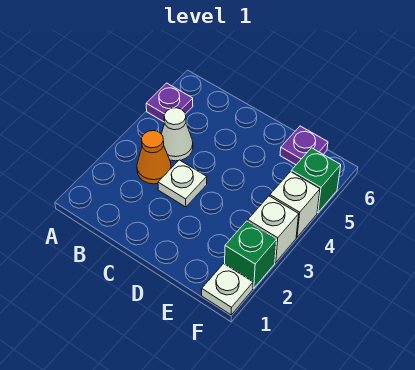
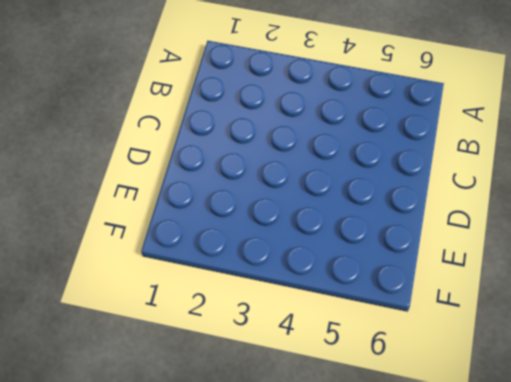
none -> purple 1x1 plate [146,83,193,122]
none -> orange 1x1 cone [137,131,171,184]

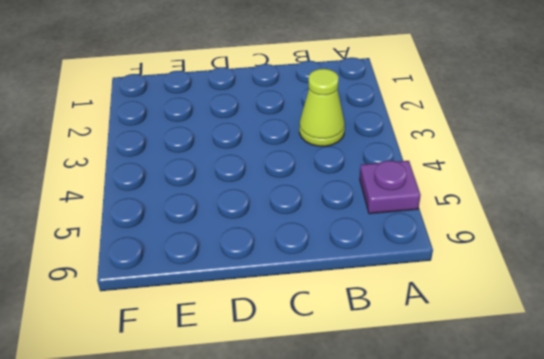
lime 1x1 cone [299,69,345,146] -> orange 1x1 cone [137,131,171,184]
none -> white 1x1 cone [162,108,193,161]
none -> white 1x1 plate [158,160,207,207]

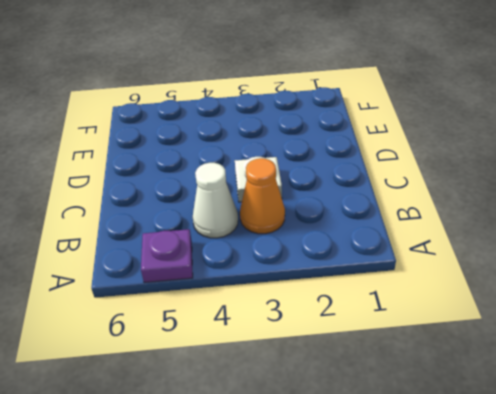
none -> purple 1x1 plate [280,126,328,165]
none -> white 1x1 plate [202,264,253,315]

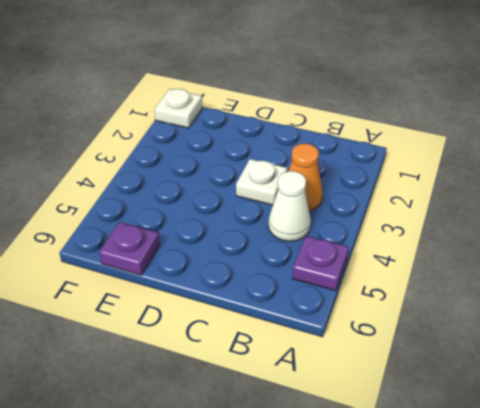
none -> green 1x1 brick [225,221,277,288]
none -> white 1x1 brick [248,196,299,262]

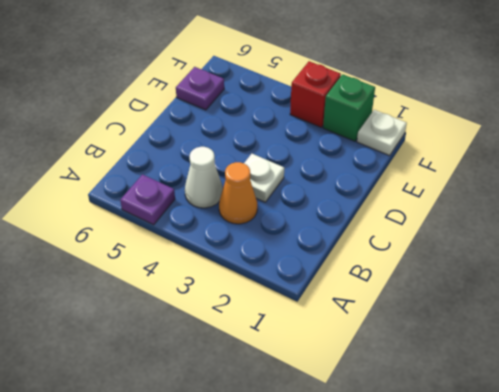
red 1x1 brick [290,61,341,127] -> white 1x1 brick [248,196,299,262]
none -> white 1x1 brick [270,172,320,237]
none -> green 1x1 brick [291,148,341,213]

